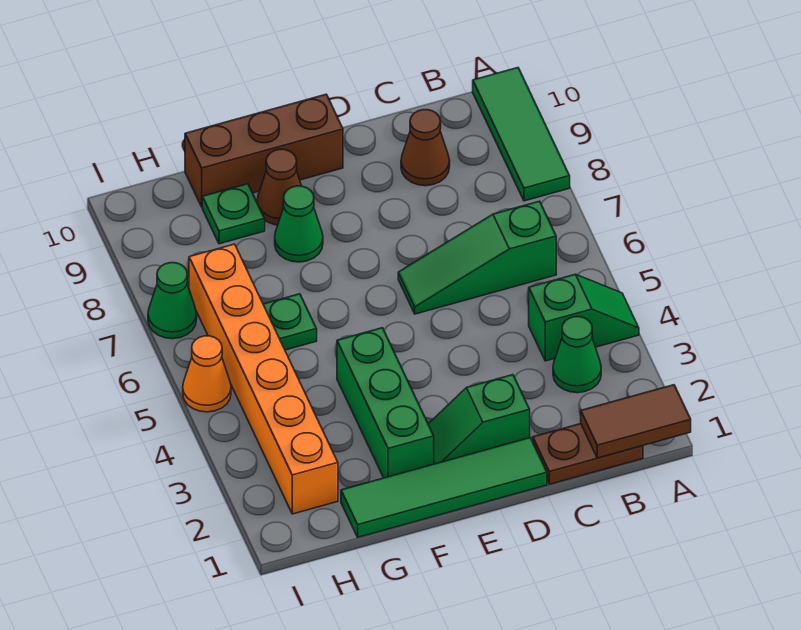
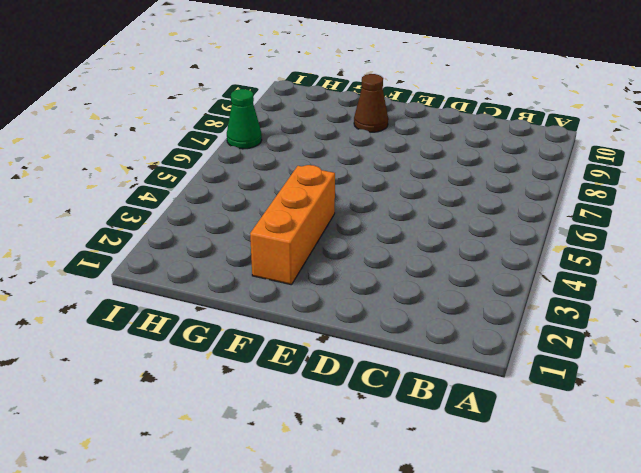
orange 1x3 brick [250,165,335,285] -> green 1x3 brick [337,328,434,478]
none -> green 1x2 slope [529,274,639,361]
none -> green 1x3 tile [473,68,570,201]
none -> brown 1x2 plate [533,424,643,484]

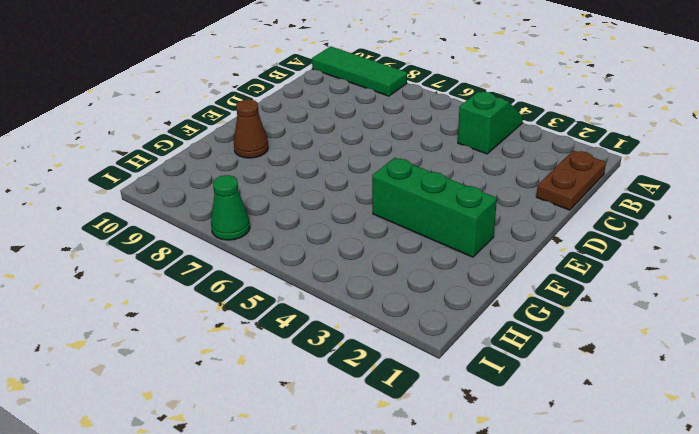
none -> green 1x1 cone [553,317,601,393]
none -> green 1x3 slope [398,201,556,314]
none -> brown 1x1 cone [401,110,450,186]

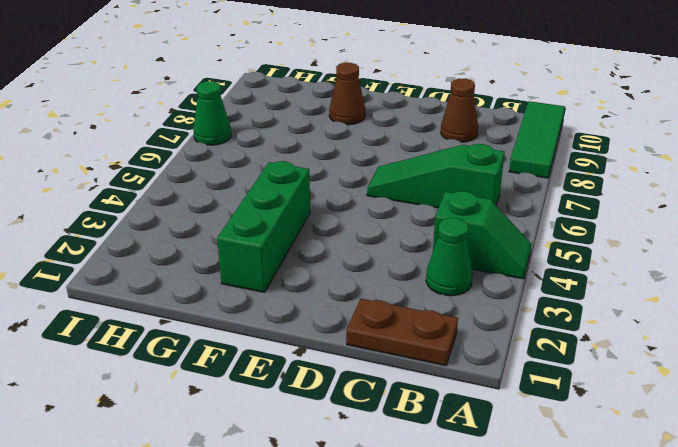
none -> green 1x4 tile [341,438,547,537]
none -> green 1x2 slope [428,375,530,464]
none -> brown 1x3 brick [185,94,343,207]

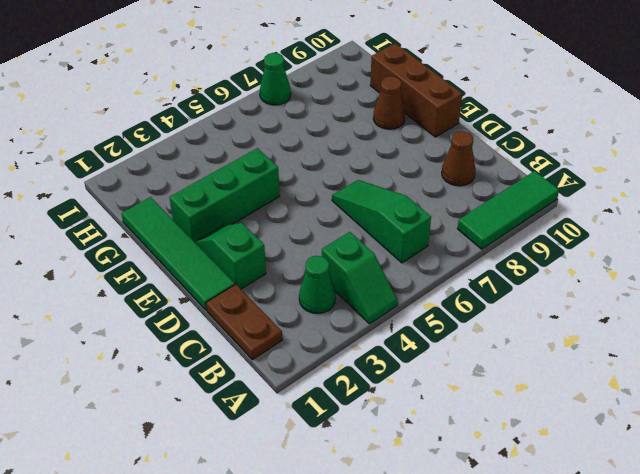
none -> green 1x1 cone [275,186,323,262]
none -> green 1x1 plate [263,294,317,350]
none -> green 1x1 plate [202,184,265,244]

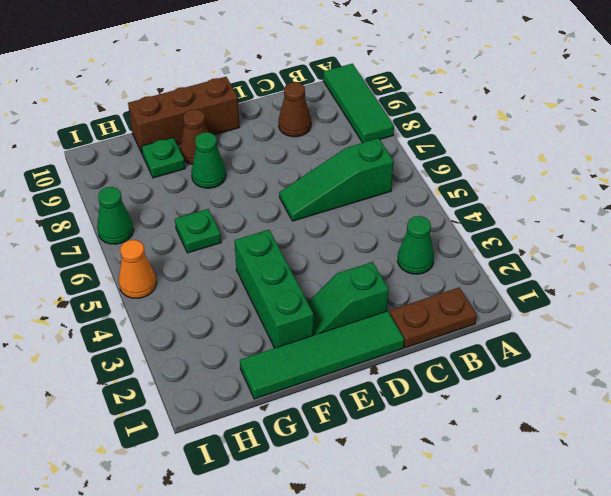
none -> green 1x2 slope [529,274,639,361]
none -> orange 1x6 brick [189,244,338,514]
none -> brown 1x2 tile [581,385,691,458]

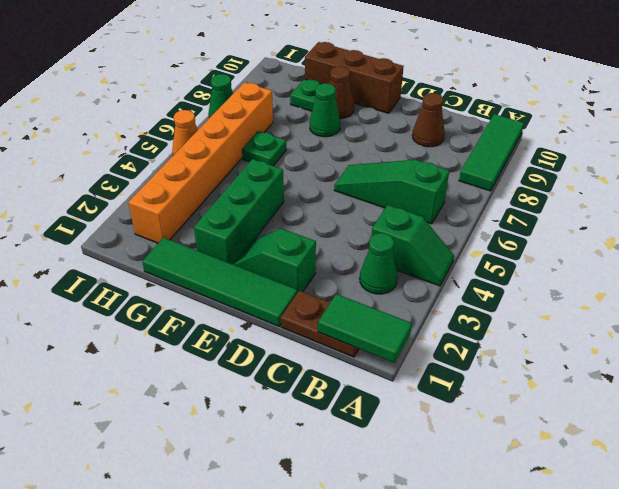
green 1x2 tile [318,294,412,363] -> brown 1x2 tile [581,385,691,458]

